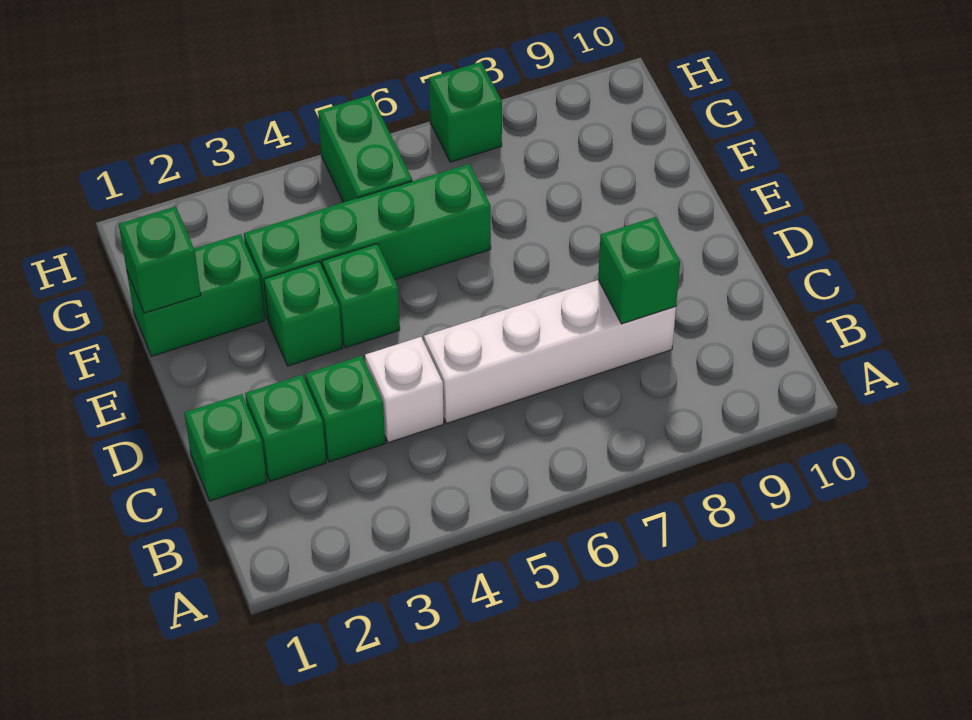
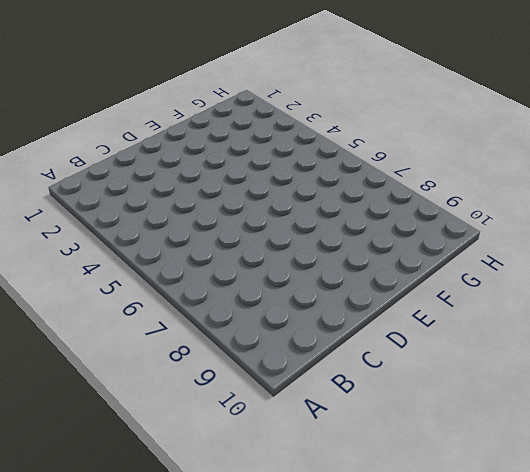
none -> green 1x1 brick [185,394,267,501]
none -> green 1x1 brick [245,375,326,481]
none -> green 1x1 brick [305,356,385,462]

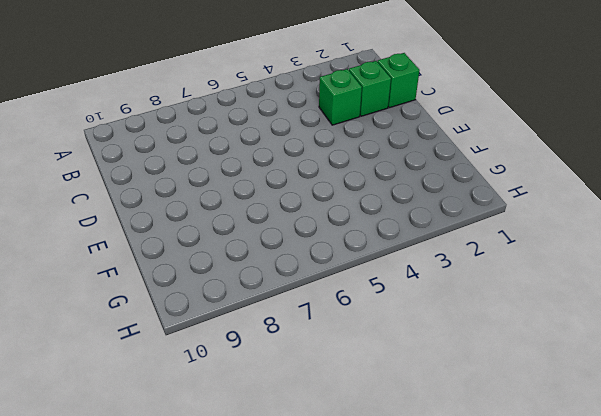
none -> white 1x1 brick [365,337,444,443]
none -> white 1x4 brick [424,280,676,423]
none -> green 1x1 brick [264,262,342,366]

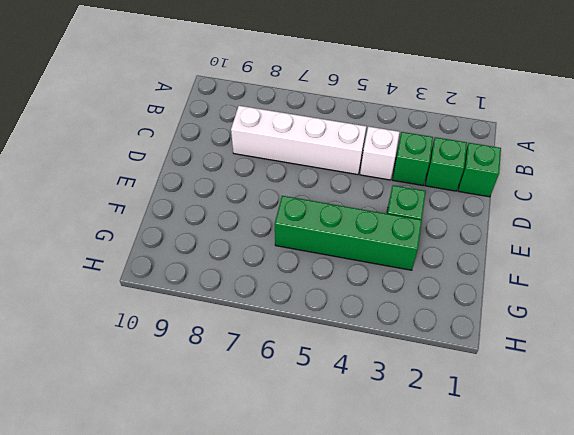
none -> green 1x1 brick [322,244,400,348]
none -> green 1x2 brick [127,234,265,356]
none -> green 1x2 brick [318,95,412,202]

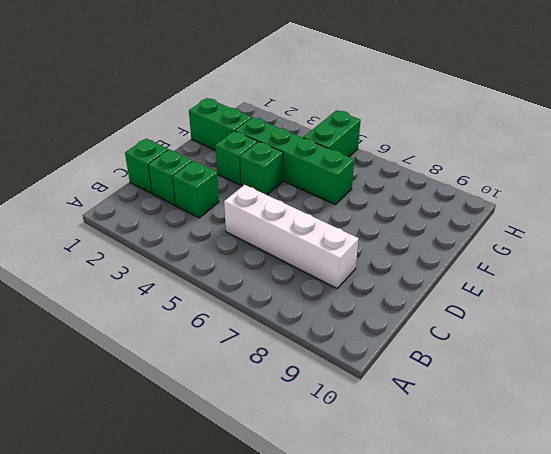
none -> white 1x1 brick [365,337,444,443]
none -> green 1x1 brick [429,62,502,162]
none -> green 1x1 brick [598,217,680,324]

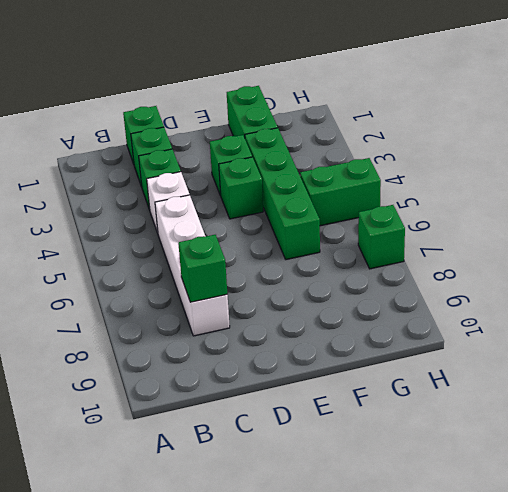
none -> green 1x1 brick [119,206,201,313]

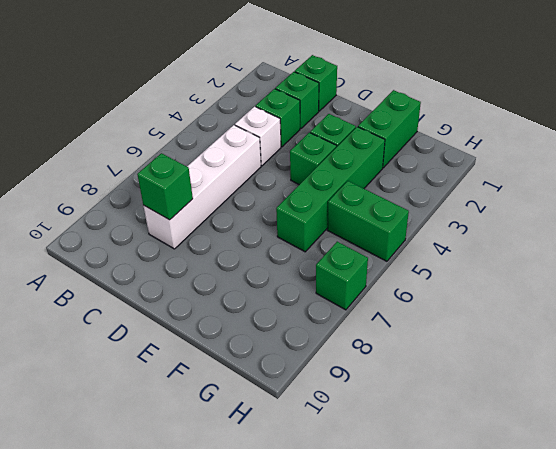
none -> green 1x1 brick [119,206,201,313]

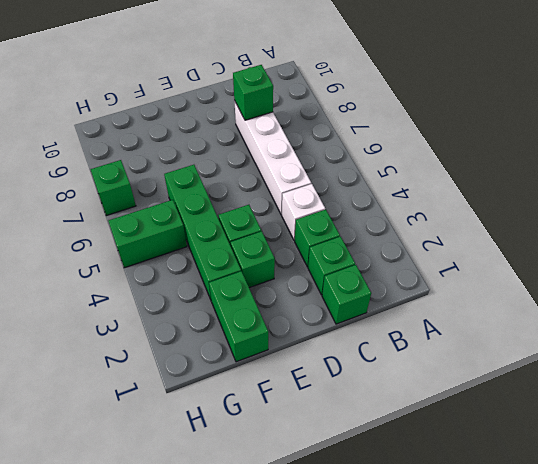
none -> green 1x1 brick [119,206,201,313]

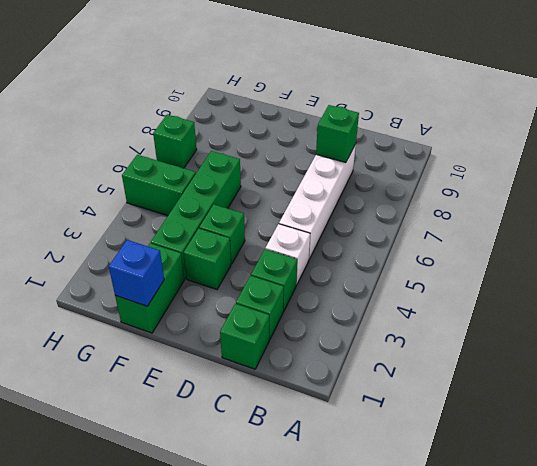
blue 1x1 brick [109,240,164,306] -> green 1x1 brick [119,206,201,313]

